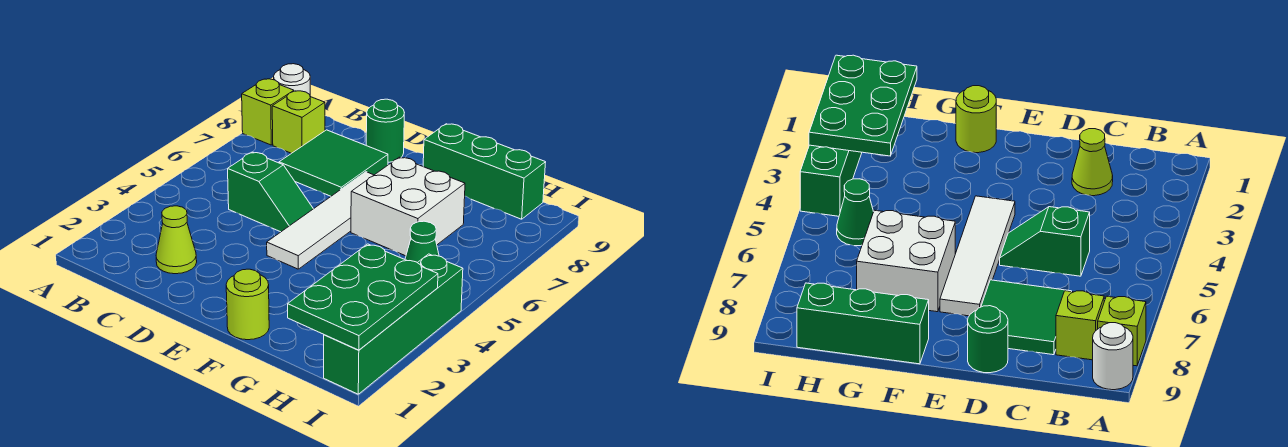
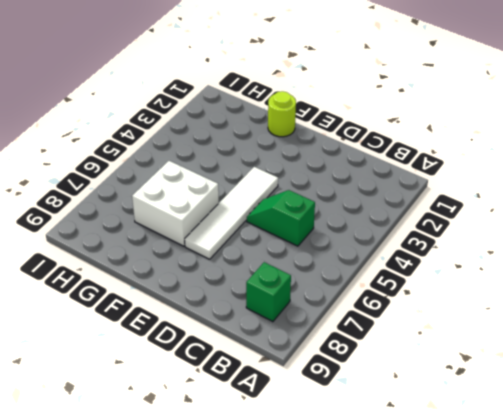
green 1x1 brick [246,262,291,322] -> lime 1x1 brick [272,91,325,153]
none -> lime 1x1 brick [242,79,294,145]
none -> white 1x1 round brick [274,64,310,95]
none -> lime 1x1 cone [156,206,197,274]

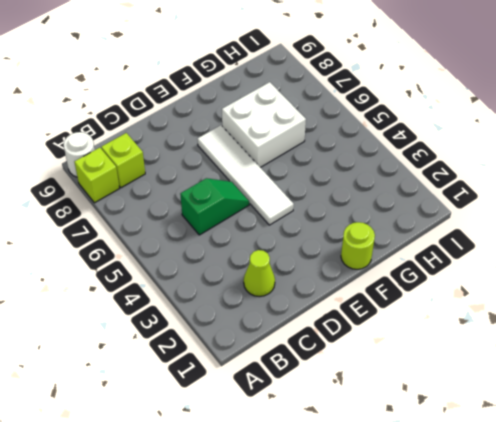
none -> green 2x2 tile [279,130,388,196]
none -> green 1x1 round brick [366,99,404,162]
none -> green 1x3 brick [423,124,546,219]

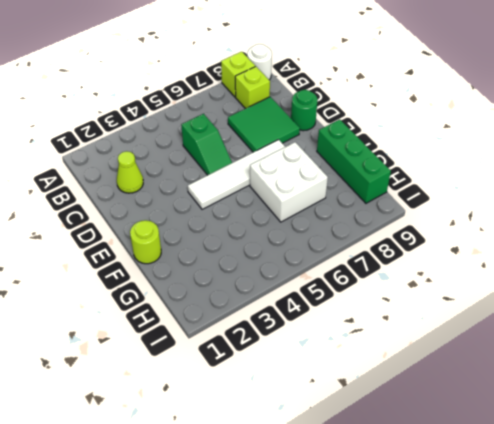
none -> green 1x1 cone [405,221,439,263]
none -> green 1x4 brick [324,254,463,394]
none -> green 2x3 plate [288,244,438,350]

